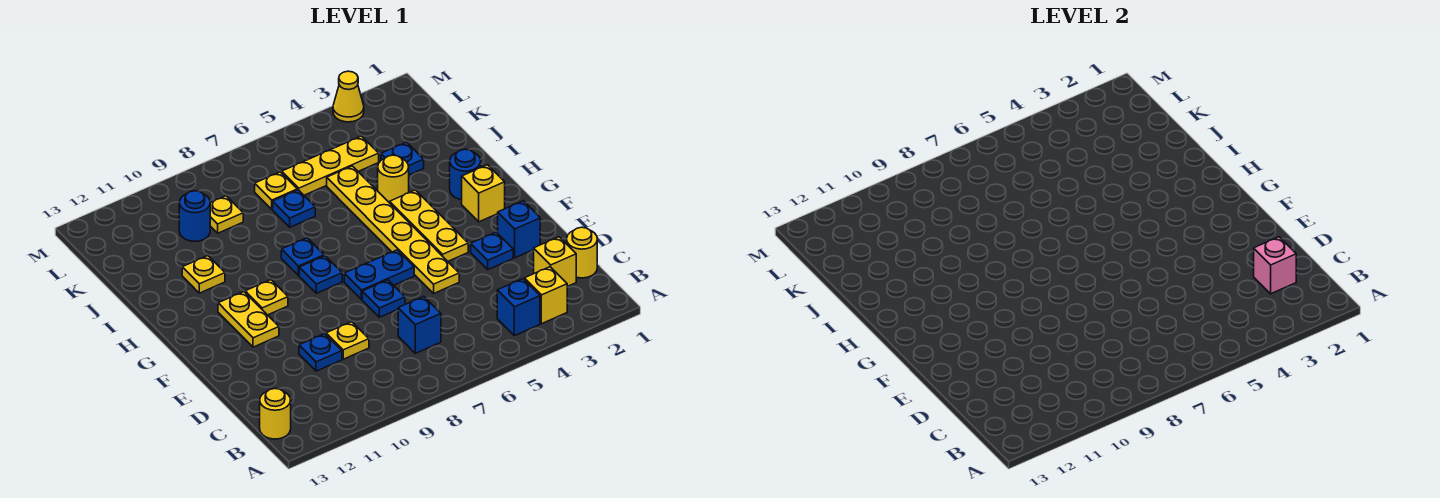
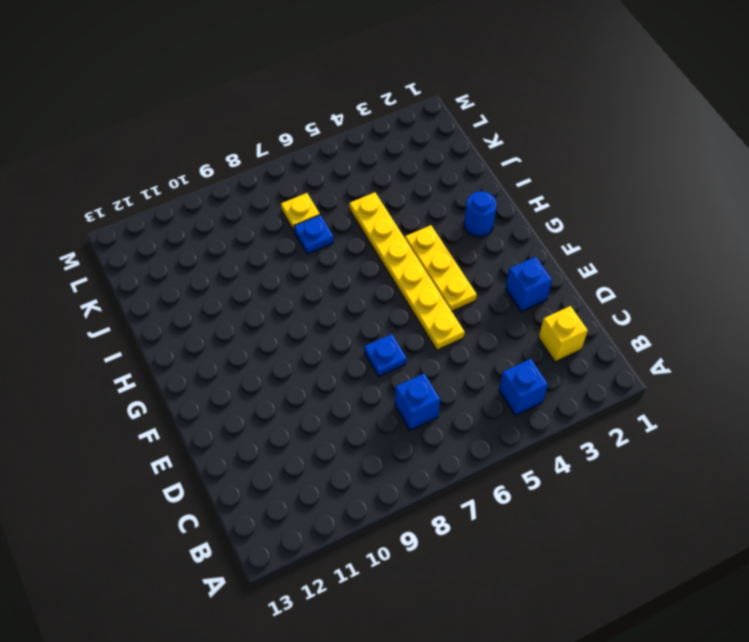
none -> yellow 1x1 brick [524,267,567,324]
none -> yellow 1x1 round brick [260,389,291,439]
none -> yellow 1x1 round brick [567,227,597,278]
none -> yellow 1x1 plate [326,322,369,359]

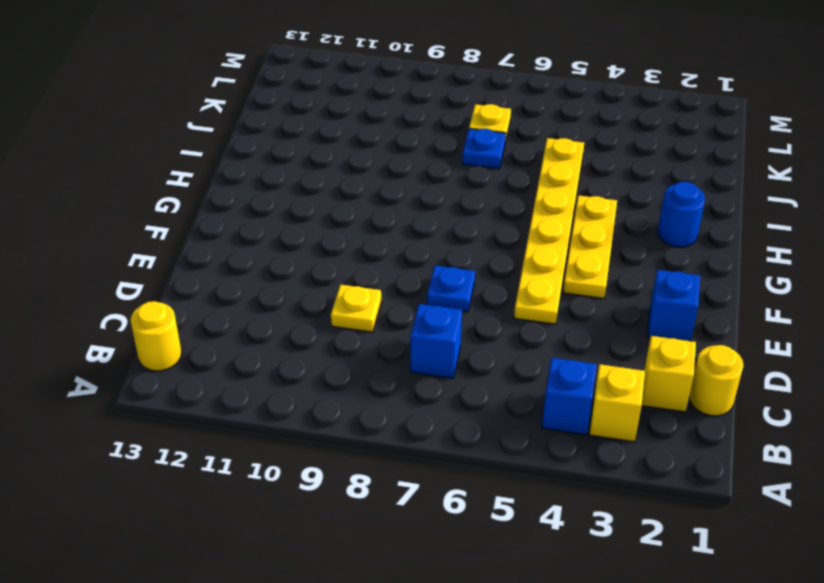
none -> blue 1x1 plate [299,334,342,371]
none -> blue 1x1 plate [471,232,513,270]
none -> blue 1x2 plate [344,250,414,299]
none -> yellow 1x2 plate [218,292,279,347]

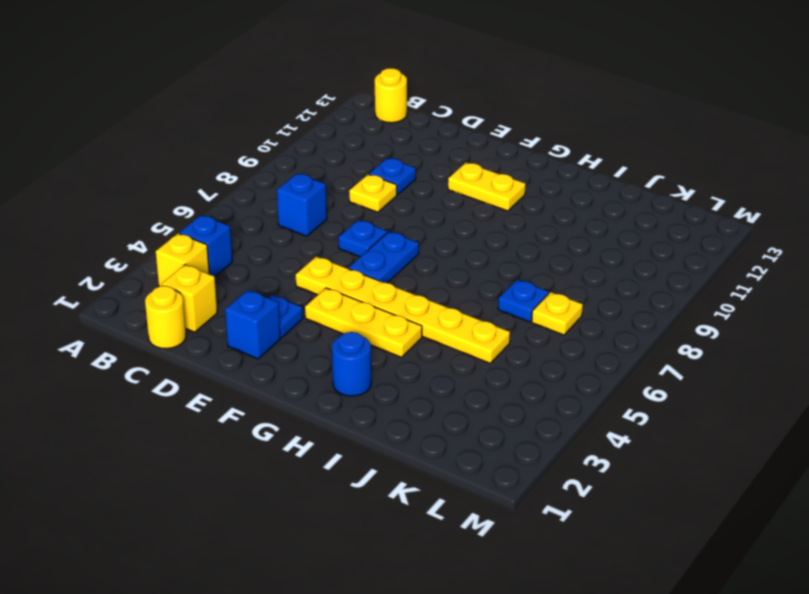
none -> yellow 1x1 brick [462,165,505,222]
none -> blue 1x1 plate [299,256,342,293]
none -> yellow 1x1 plate [245,280,288,315]
none -> blue 1x1 plate [281,238,324,275]

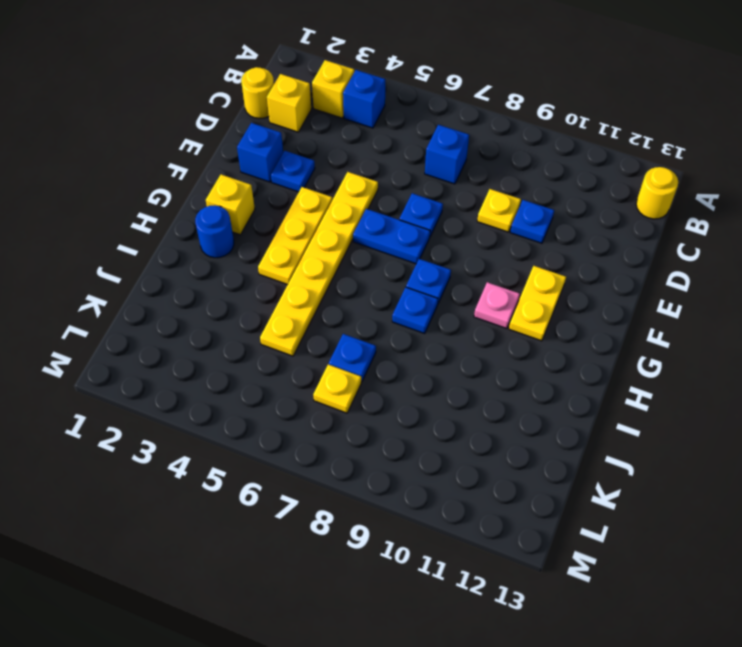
pink 1x1 plate [474,282,520,329] -> yellow 1x1 plate [245,280,288,315]
none -> yellow 1x1 round brick [378,155,409,203]
none -> yellow 1x1 plate [182,256,225,293]
none -> blue 1x1 plate [381,142,424,175]
none -> yellow 1x3 plate [282,136,379,195]

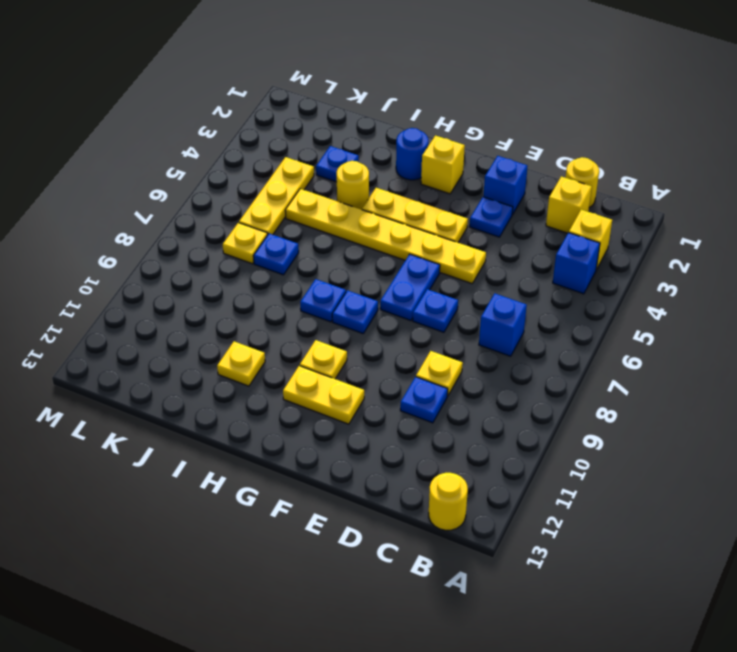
none -> yellow 1x1 plate [210,196,243,233]
none -> blue 1x1 round brick [179,191,210,241]
none -> yellow 1x1 cone [333,71,364,122]
none -> pink 1x1 brick [1254,237,1296,294]

